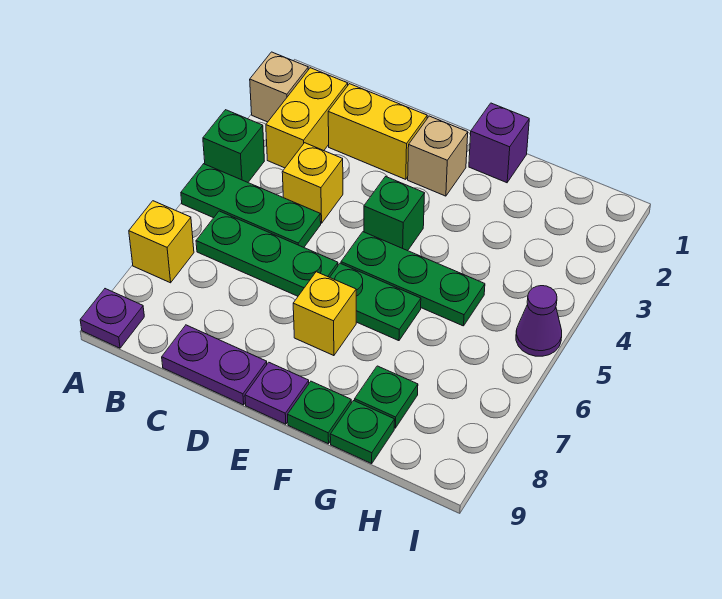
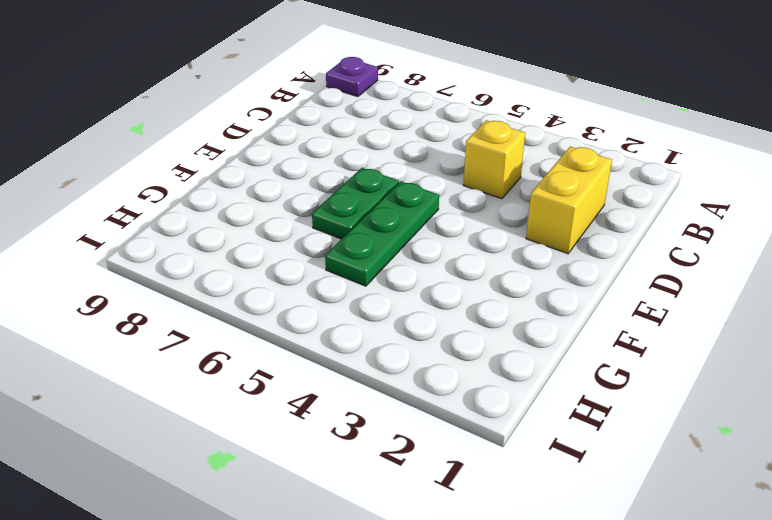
none -> tan 1x1 brick [250,52,308,122]
none -> green 1x1 brick [203,110,264,182]
none -> green 1x3 plate [181,164,321,247]

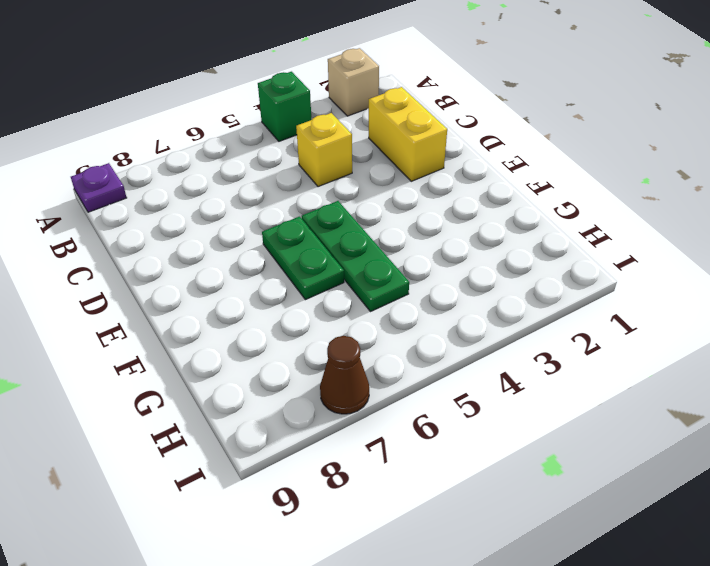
brown 1x1 cone [320,336,369,414] -> none
none -> green 1x3 plate [181,164,321,247]
none -> yellow 1x1 brick [129,201,194,283]
none -> yellow 1x2 brick [266,68,348,168]

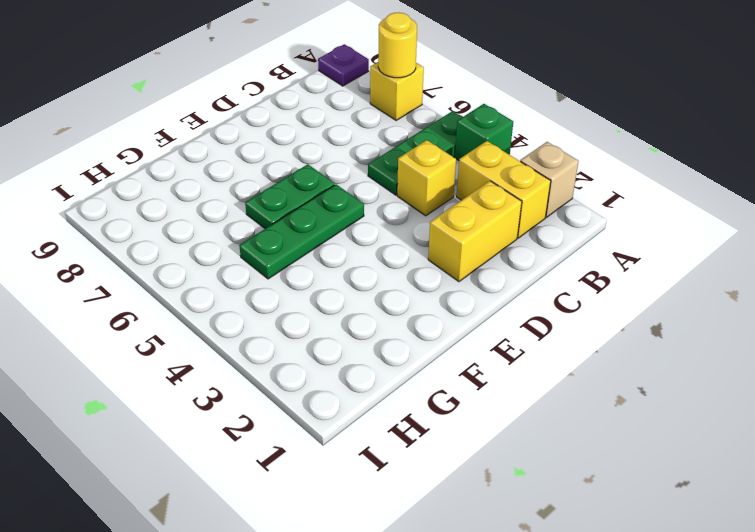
yellow 1x1 round brick [378,13,417,78] -> none
none -> green 1x3 plate [196,211,338,296]
none -> purple 1x2 plate [162,325,267,405]
none -> tan 1x1 brick [408,116,468,196]

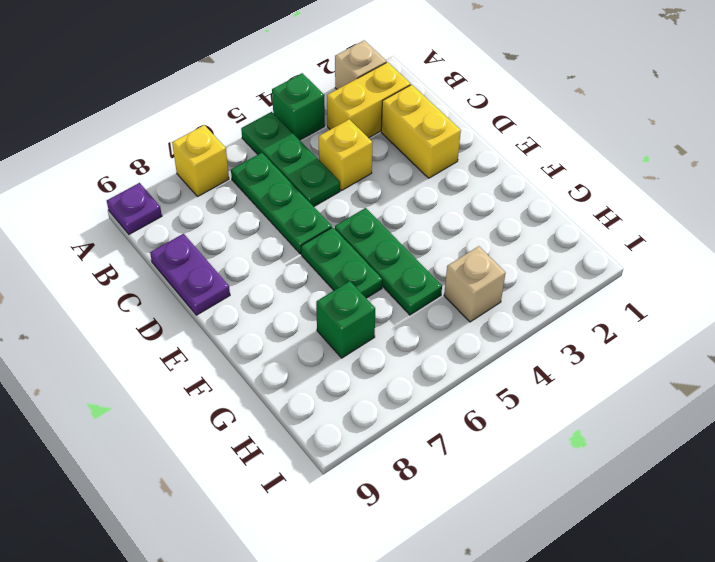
green 1x1 brick [316,281,375,358] -> green 1x1 brick moved to [364,177,425,251]
tan 1x1 brick [444,246,505,322] -> tan 1x1 brick moved to [408,116,468,196]
none -> yellow 1x1 brick [293,272,356,356]
none -> purple 1x1 plate [245,362,309,424]
none -> purple 1x1 brick [469,103,529,183]

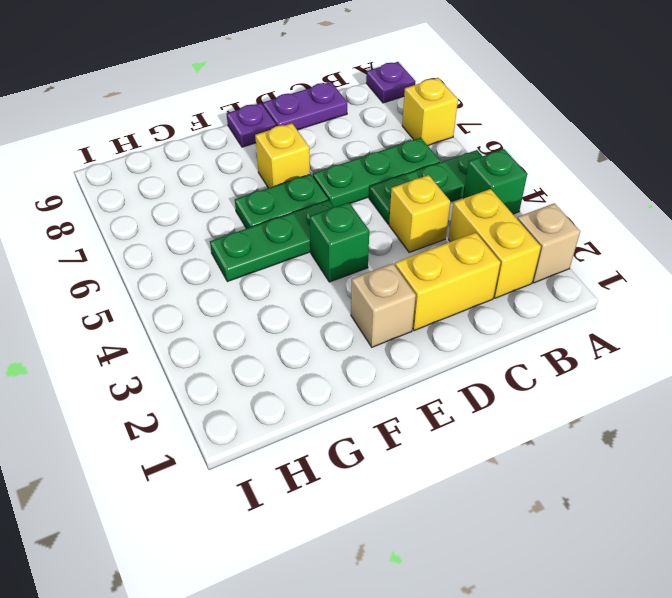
none -> purple 1x1 brick [469,103,529,183]
none -> green 1x1 plate [288,381,351,444]
none -> green 1x1 plate [355,366,418,428]

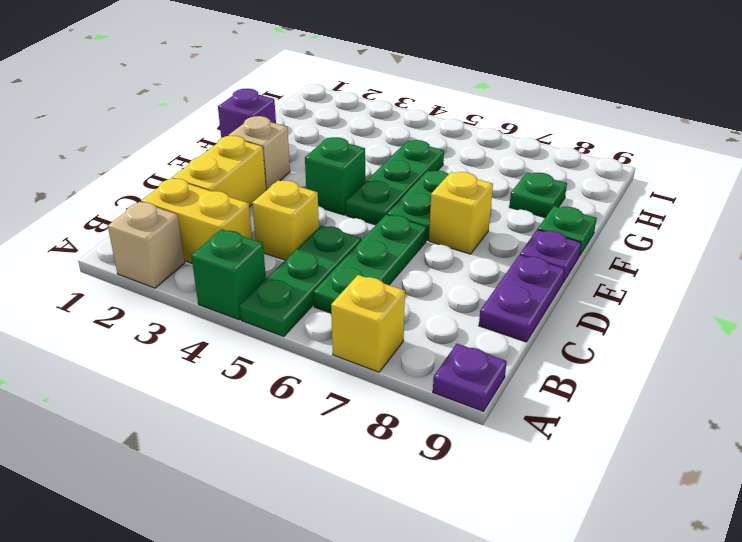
none -> green 1x1 plate [330,401,395,463]
none -> purple 1x1 cone [516,286,562,356]

